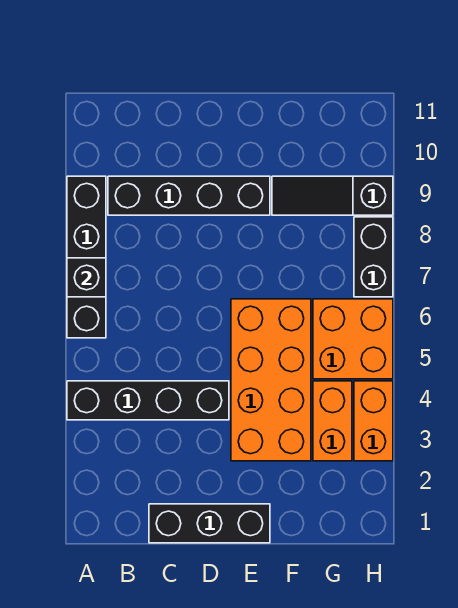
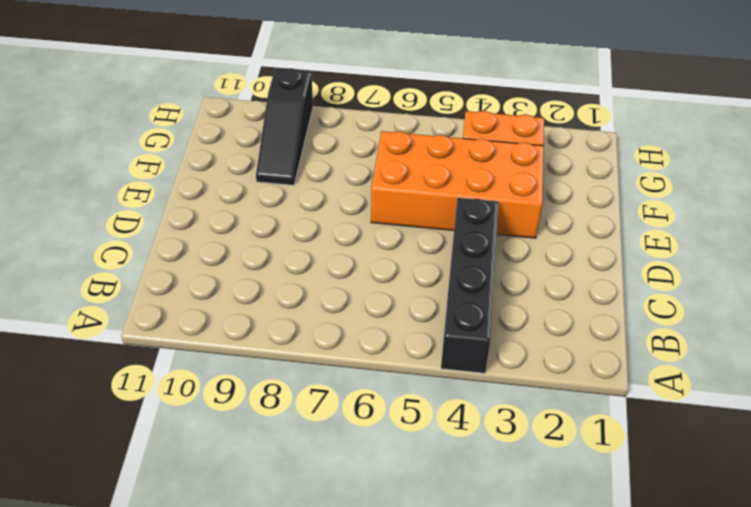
none -> black 1x4 brick [67,176,106,338]
none -> black 1x4 brick [108,176,270,215]

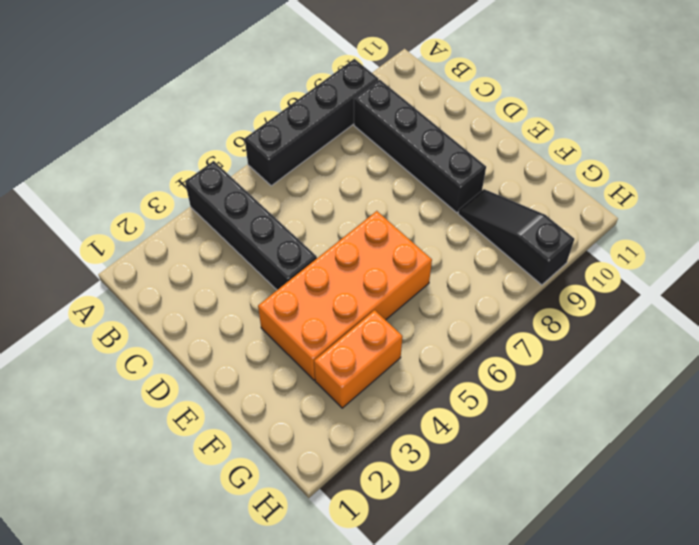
none -> black 1x3 brick [149,504,270,543]
none -> orange 2x2 brick [313,299,393,379]

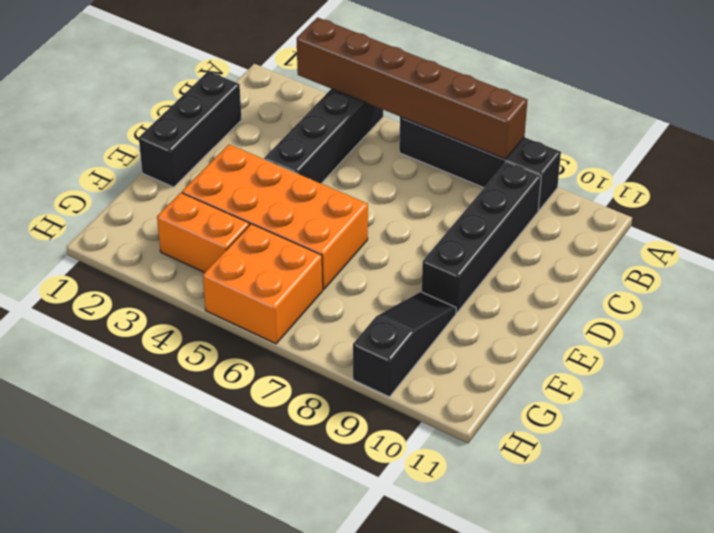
brown 1x6 brick [297,18,527,159] -> black 1x1 brick [67,258,106,297]
none -> orange 1x2 brick [354,381,393,461]
none -> black 1x2 brick [354,217,393,297]

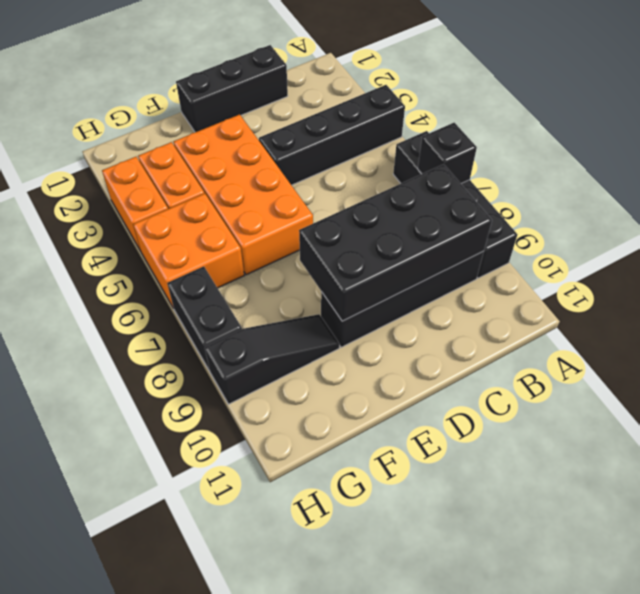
black 2x4 brick [299,164,492,321] -> none

